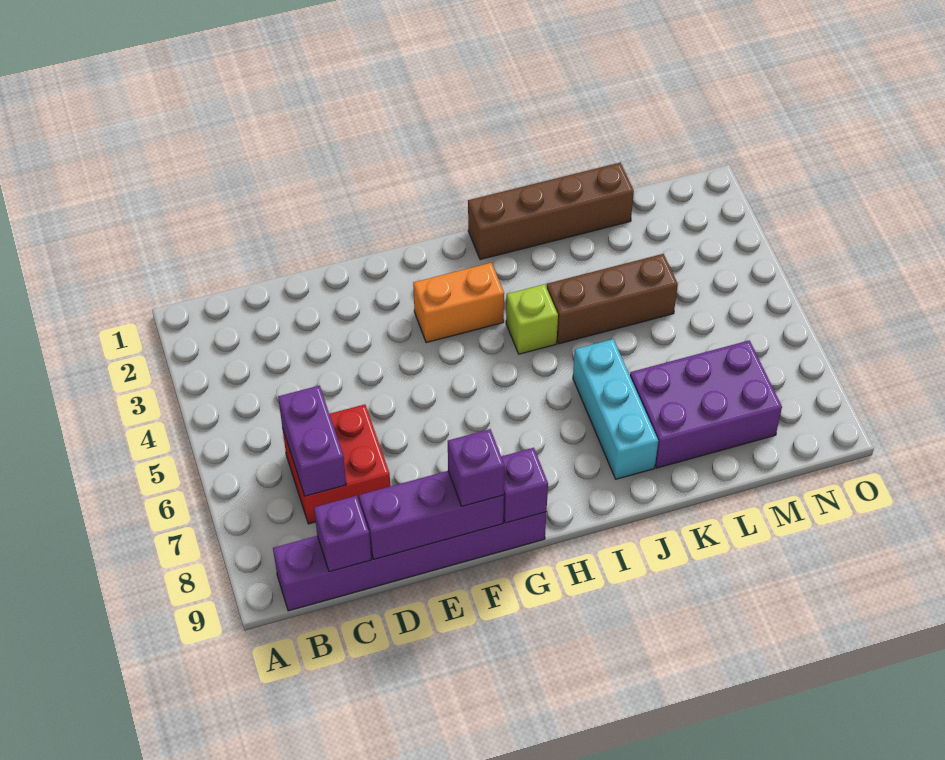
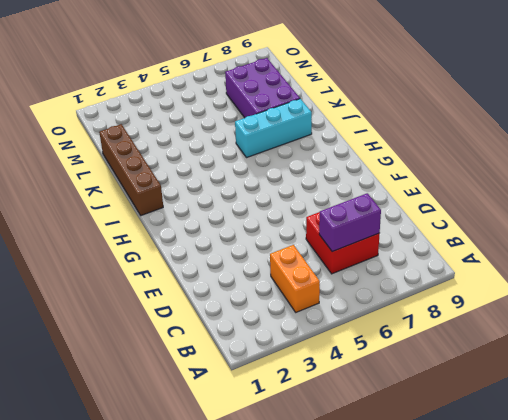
orange 1x2 brick [270,245,320,312] -> orange 1x2 brick moved to [413,263,504,343]
none -> purple 1x6 brick [273,512,546,611]
none -> lime 1x1 brick [506,284,558,354]
none -> brown 1x3 brick [547,254,678,344]

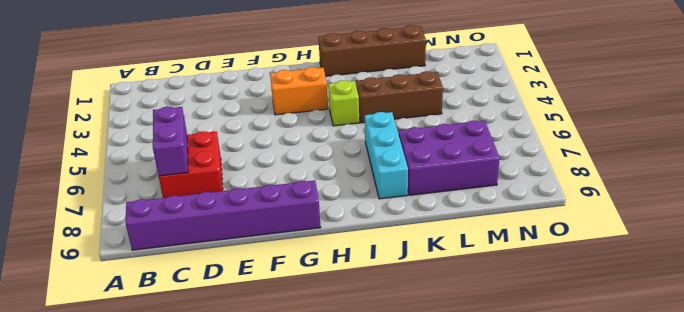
none -> purple 1x1 brick [314,496,371,572]
none -> purple 1x3 brick [359,471,504,559]
none -> purple 1x1 brick [501,448,548,523]

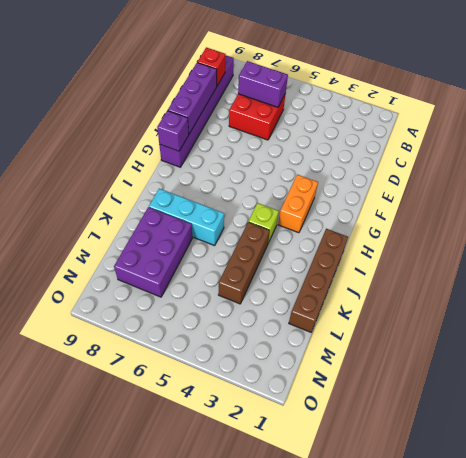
red 1x1 brick [197,47,226,86] -> purple 1x1 brick [314,496,371,572]
none -> purple 1x1 brick [448,429,505,506]

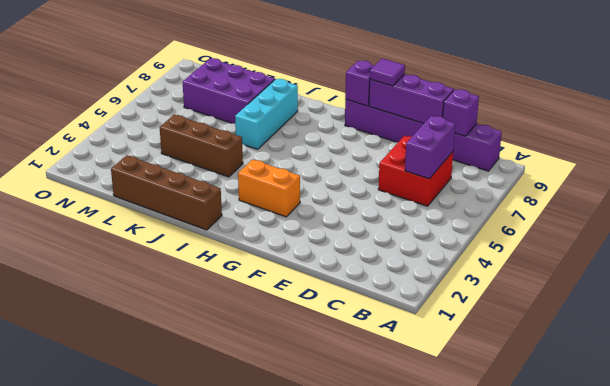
purple 1x1 tile [370,58,405,86] -> purple 1x1 brick [448,429,505,506]
none -> lime 1x1 brick [506,284,558,354]

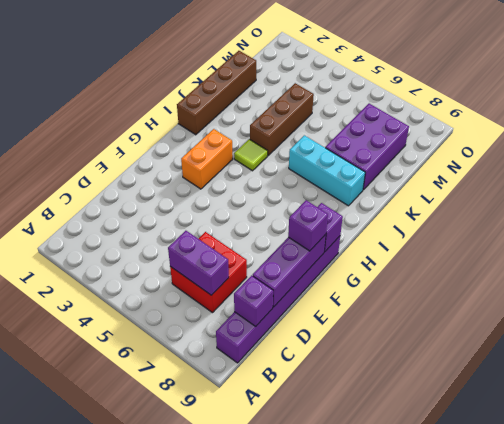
lime 1x1 tile [234,139,268,171] -> lime 1x1 brick [506,284,558,354]

